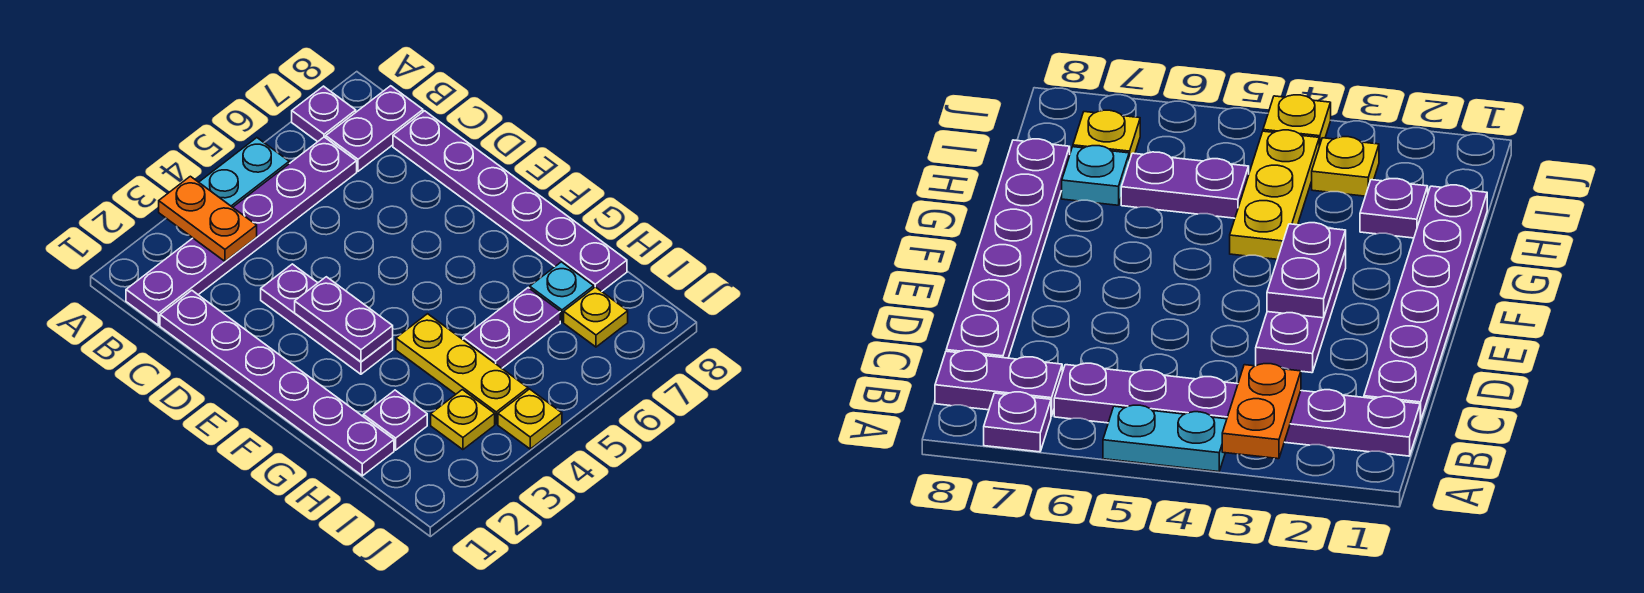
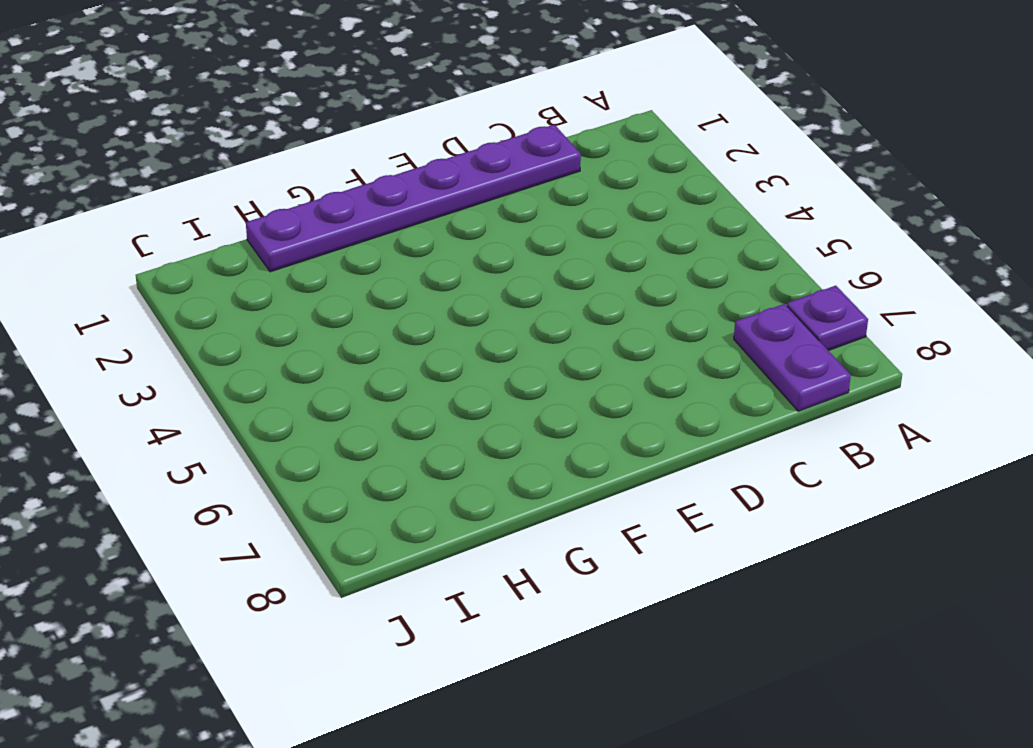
none -> cyan 1x2 plate [199,138,289,207]
none -> purple 1x6 plate [126,137,357,325]
none -> purple 1x6 plate [393,111,627,291]

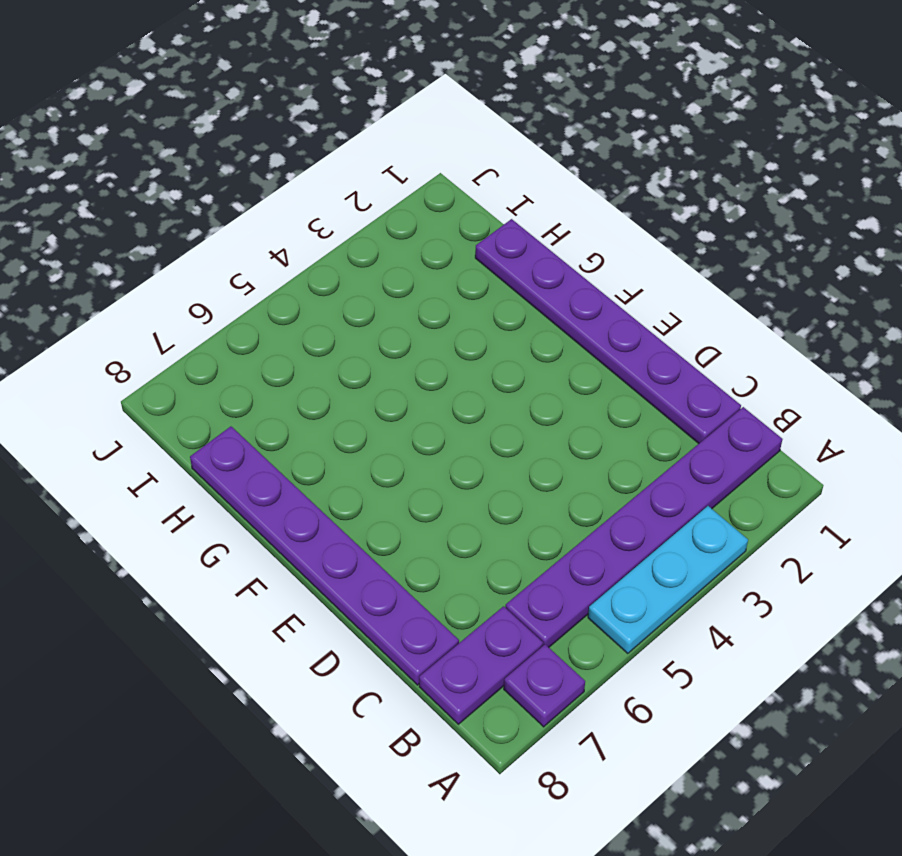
cyan 1x3 plate [588,506,748,654] -> cyan 1x2 plate [199,138,289,207]
none -> purple 1x3 plate [261,264,393,374]
none -> yellow 1x3 plate [396,314,528,424]
none -> purple 1x1 plate [363,390,427,450]

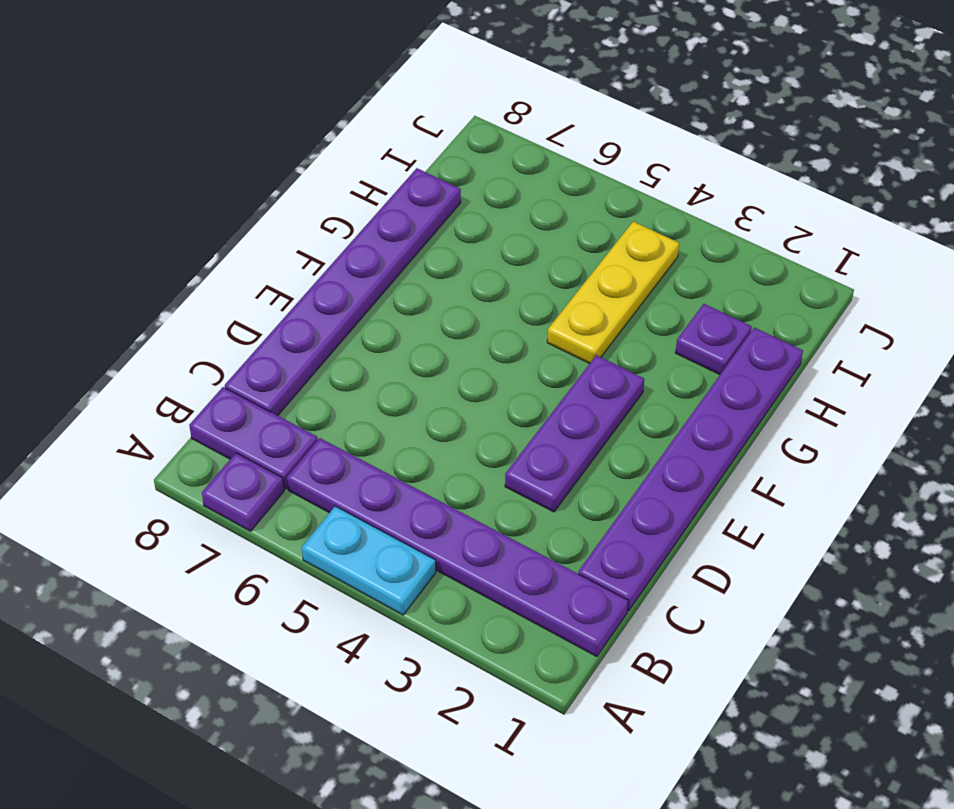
none -> purple 1x2 plate [463,288,560,368]
none -> cyan 1x1 plate [530,262,594,322]
none -> yellow 1x1 plate [431,390,495,450]

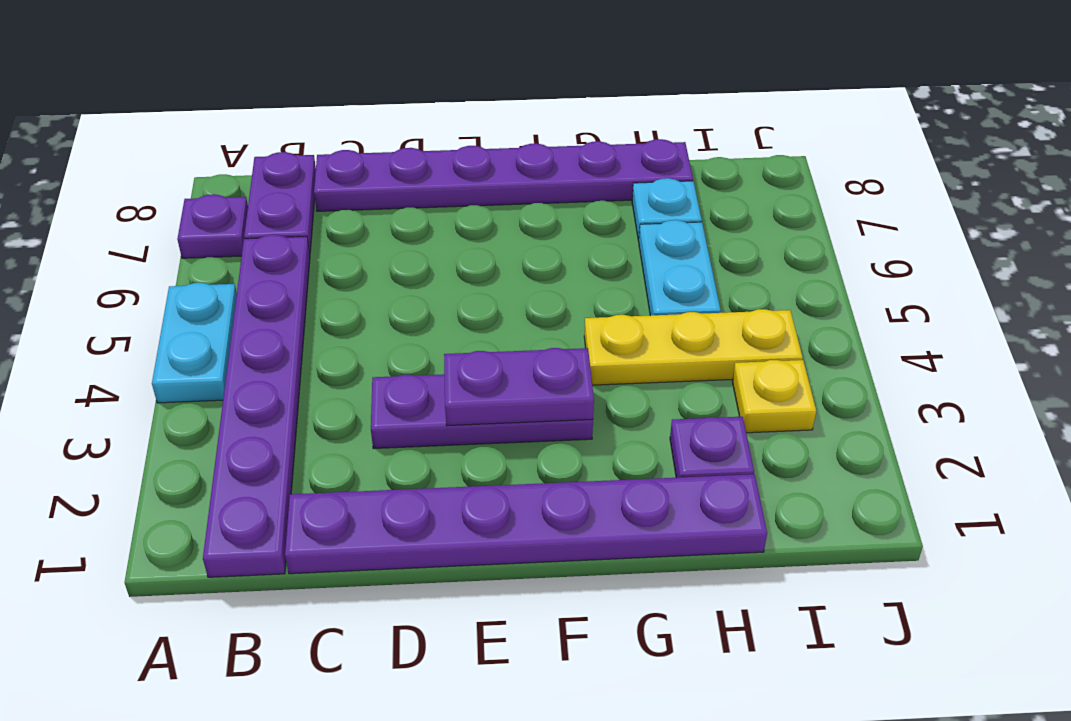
cyan 1x2 plate [639,220,721,316] -> purple 1x2 plate [463,288,560,368]
none -> yellow 1x1 plate [564,287,628,347]
none -> yellow 1x1 plate [498,389,562,449]
none -> orange 1x2 plate [159,176,257,261]

